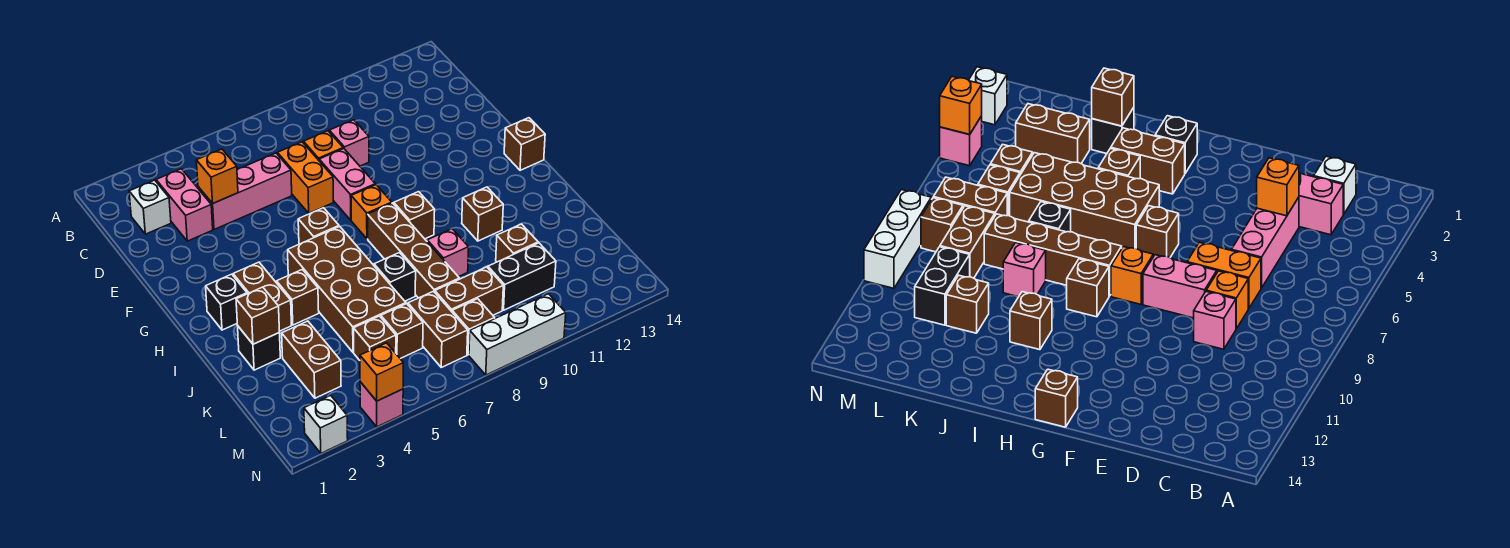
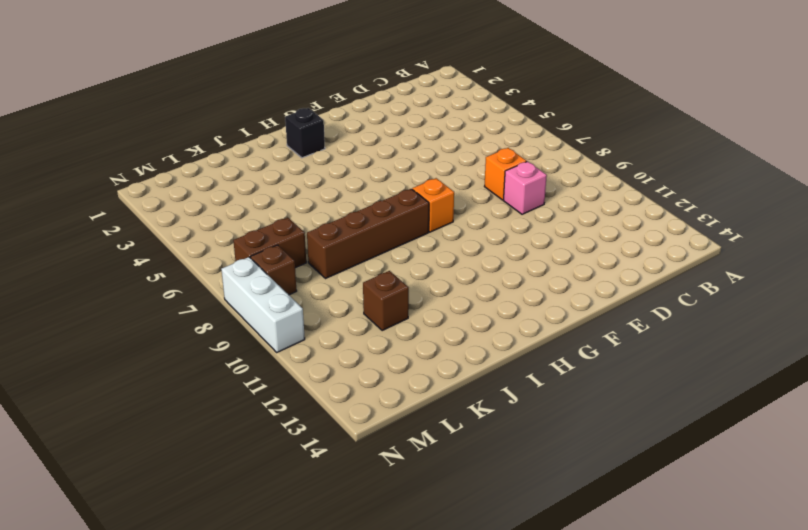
none -> white 1x1 brick [129,180,171,234]
none -> pink 1x2 brick [156,169,213,241]
none -> pink 1x3 brick [198,153,292,230]
none -> orange 1x2 brick [277,142,334,213]

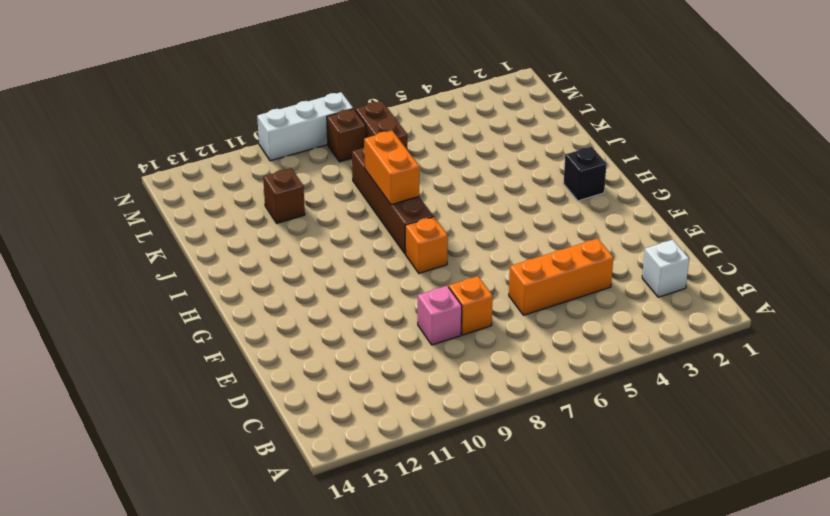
orange 1x3 brick [509,238,613,315] -> pink 1x3 brick [198,153,292,230]
orange 1x2 brick [364,131,419,205] -> orange 1x2 brick moved to [277,142,334,213]
none -> pink 1x2 brick [156,169,213,241]
none -> pink 1x2 brick [319,148,375,220]
none -> brown 1x1 brick [298,208,339,244]
none -> brown 1x1 brick [504,118,545,170]

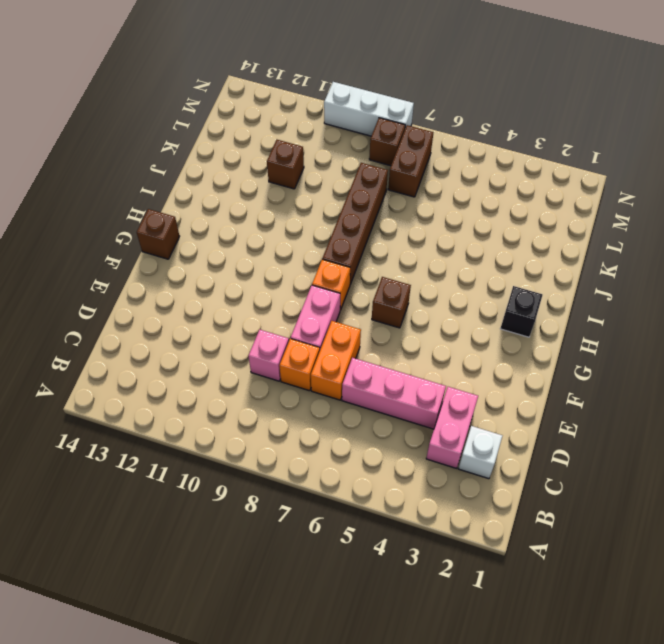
none -> brown 1x2 brick [233,262,291,331]
none -> brown 2x4 brick [288,226,406,352]
none -> brown 1x1 brick [394,192,435,239]
none -> brown 1x1 brick [277,269,319,325]

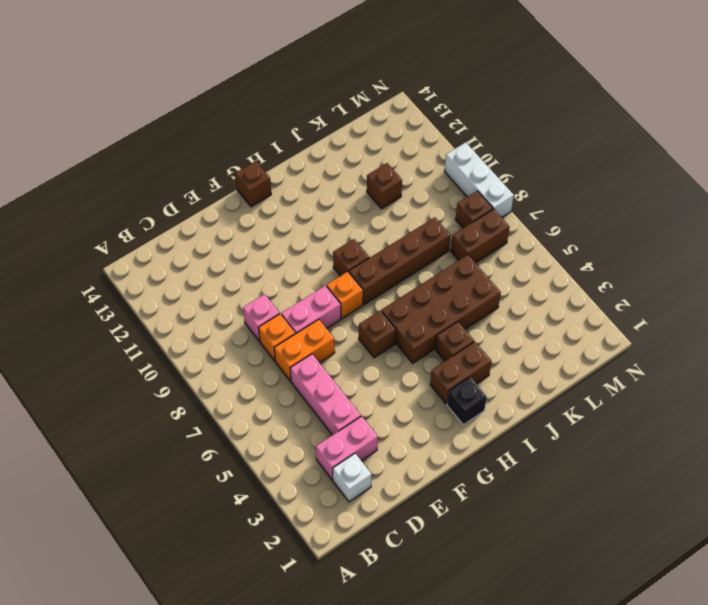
none -> brown 1x1 brick [462,187,503,241]
none -> black 1x1 brick [238,326,280,370]
none -> black 1x1 brick [374,253,416,301]
none -> pink 1x1 brick [427,229,469,277]

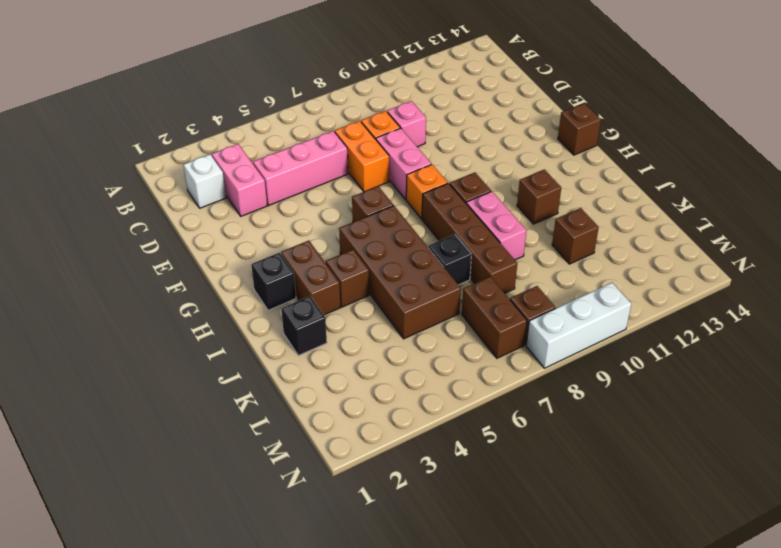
pink 1x2 brick [466,192,527,260] -> pink 1x1 brick [427,229,469,277]
none -> brown 1x2 brick [282,321,341,398]
none -> brown 1x1 brick [354,316,396,360]
none -> brown 1x1 brick [381,304,423,359]
none -> brown 1x2 brick [435,267,503,315]

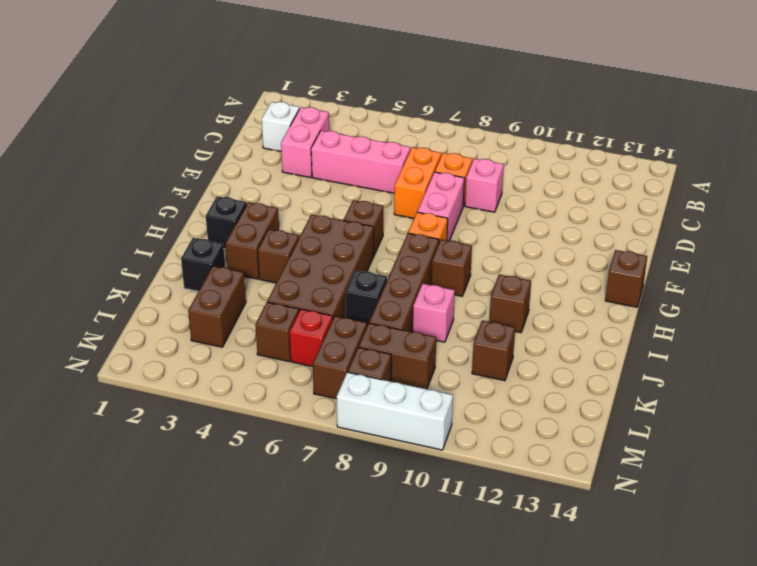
red 1x1 brick [290,309,333,367] -> brown 1x1 brick [381,304,423,359]
none -> black 1x2 brick [488,243,556,310]
none -> white 1x1 brick [304,395,348,453]
none -> pink 1x1 brick [360,382,403,427]
none -> orange 1x1 brick [196,149,238,203]

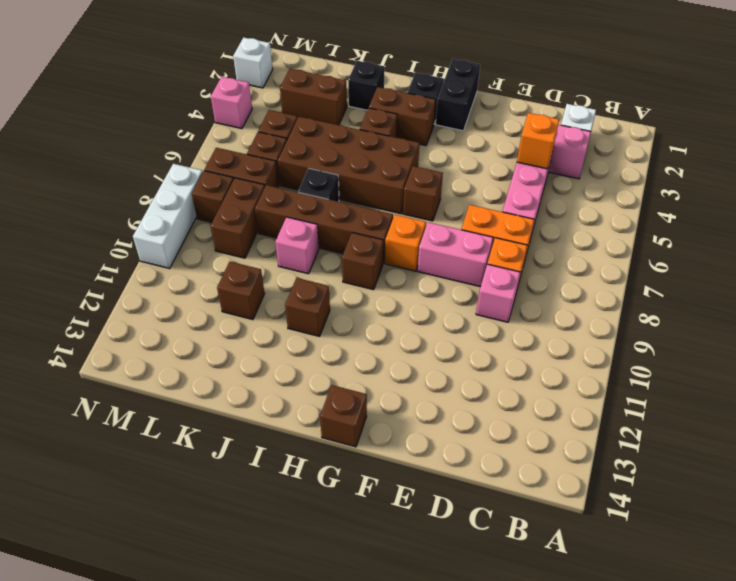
black 1x2 brick [436,59,480,131] -> black 1x2 brick moved to [488,243,556,310]
none -> brown 1x1 brick [236,287,280,344]
none -> orange 1x1 brick [360,343,403,401]

